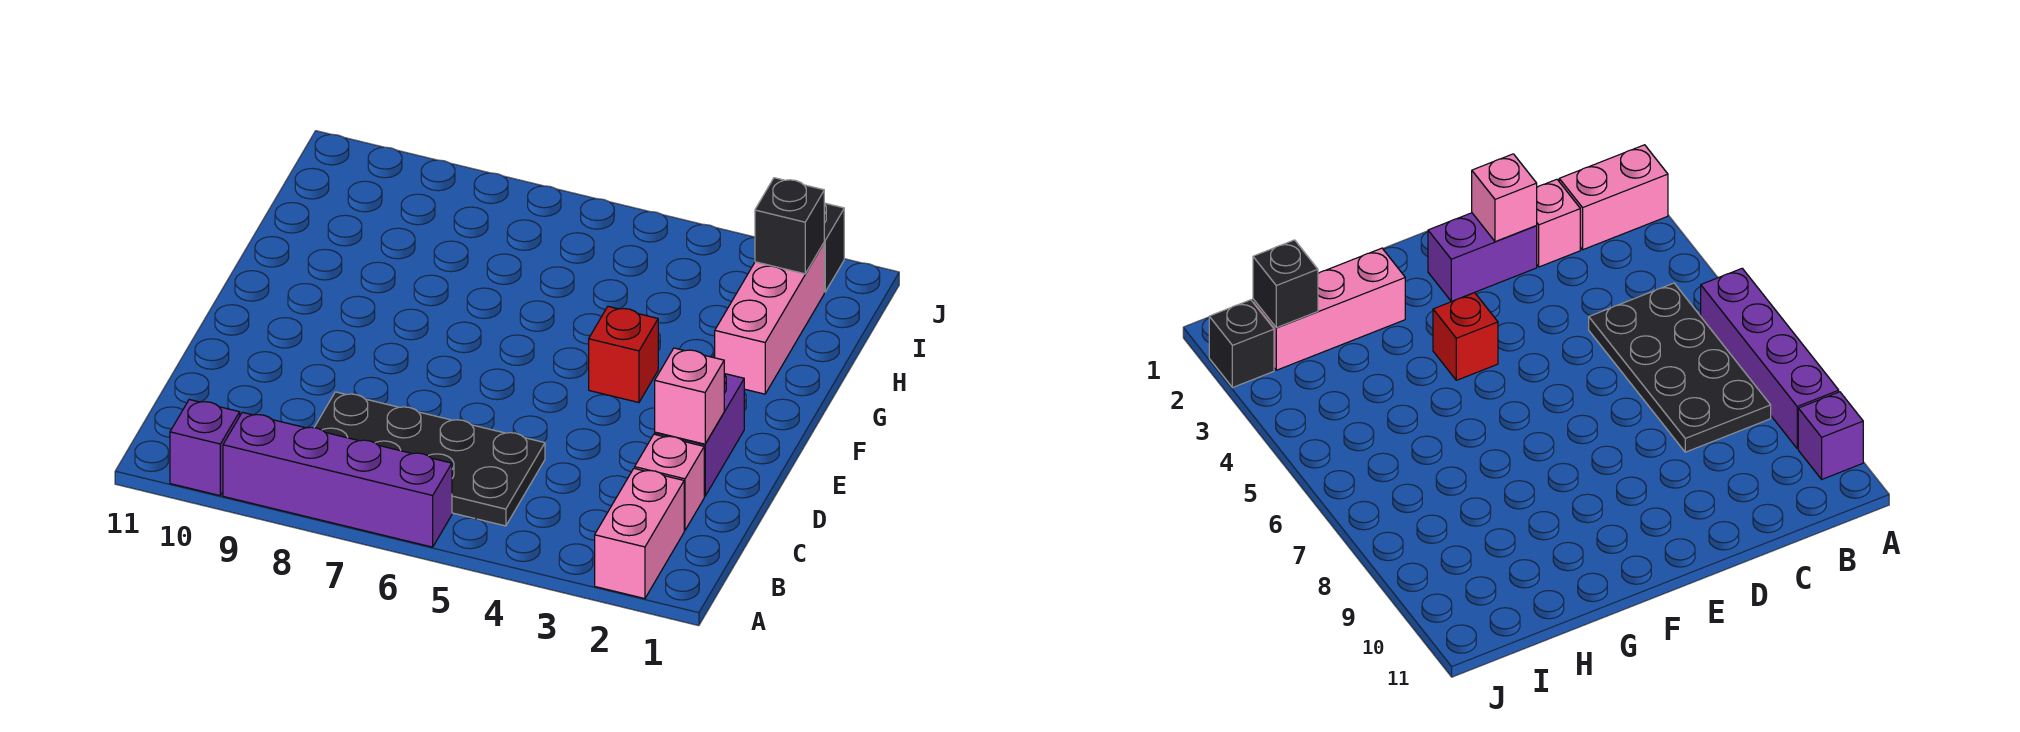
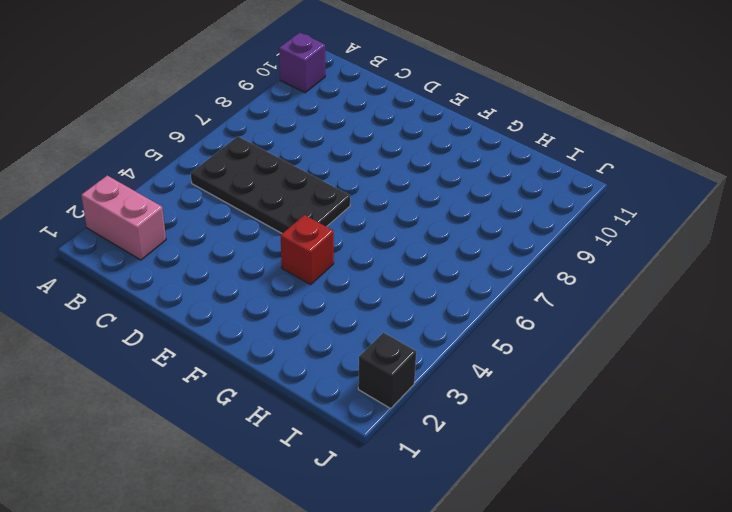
black 2x4 plate [191,136,350,233] -> black 2x4 plate turned to [314,392,545,526]
none -> purple 1x4 brick [223,412,452,547]
none -> pink 1x1 brick [635,434,704,530]

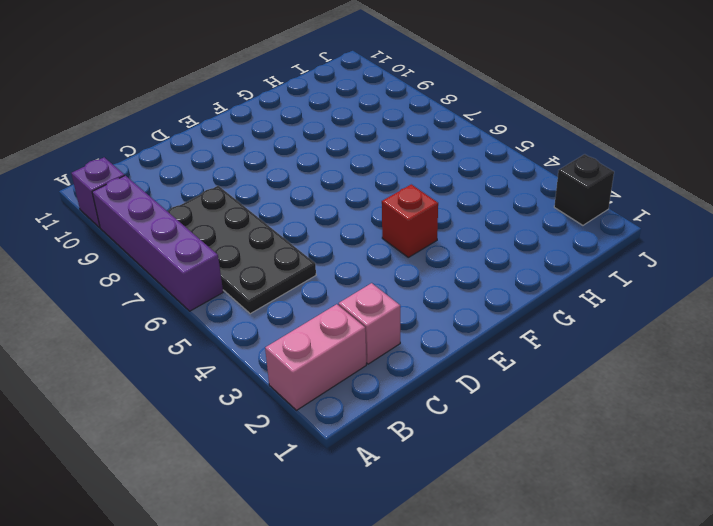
none -> purple 1x2 brick [655,374,744,496]
none -> pink 1x3 brick [715,243,824,394]

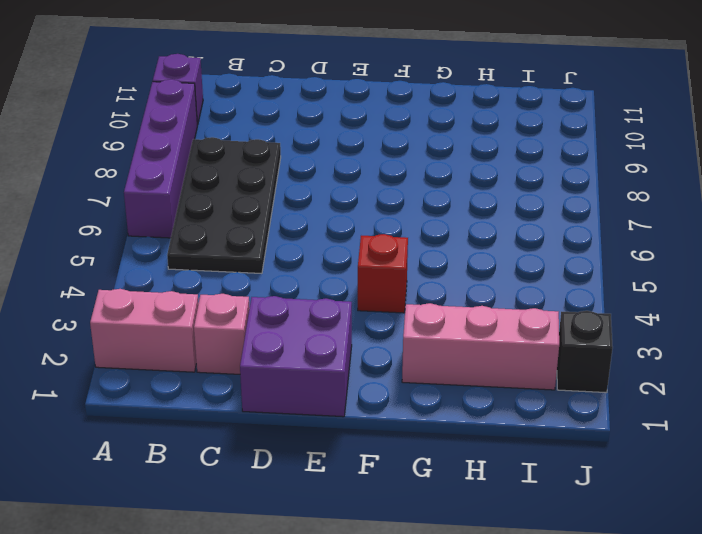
purple 2x2 brick [240,296,352,417] -> purple 1x2 brick [655,374,744,496]
none -> pink 1x1 brick [655,348,724,444]
none -> black 1x1 brick [755,178,824,274]

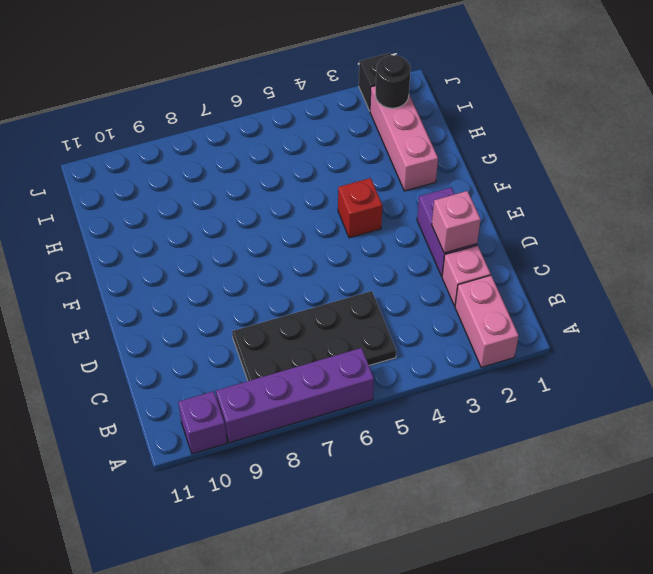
black 1x1 round brick [375,55,411,108] -> black 1x1 brick [755,178,824,274]

